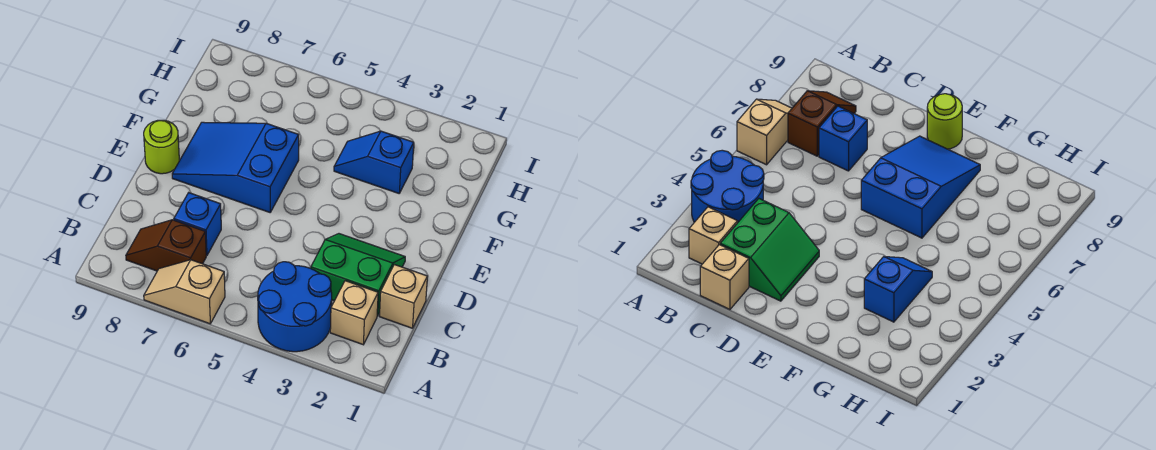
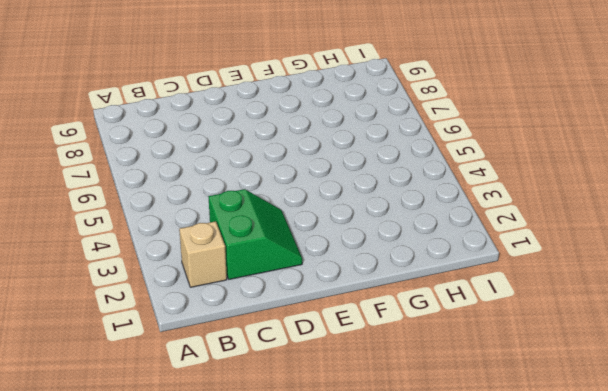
none -> blue 2x2 round brick [258,262,332,352]
none -> tan 1x2 slope [144,260,225,324]

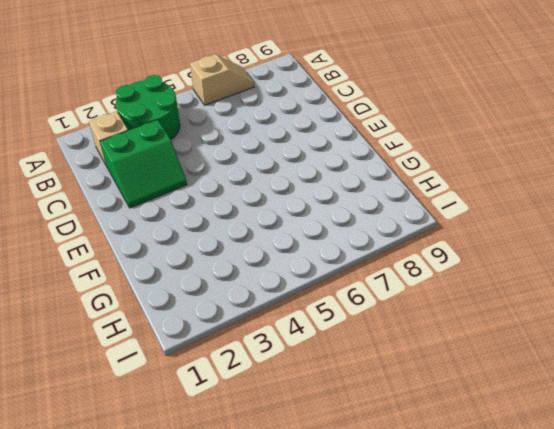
green 2x2 round brick [116,75,180,140] -> blue 2x2 round brick [258,262,332,352]
none -> brown 1x2 slope [126,220,206,271]
none -> tan 1x1 brick [380,264,427,328]

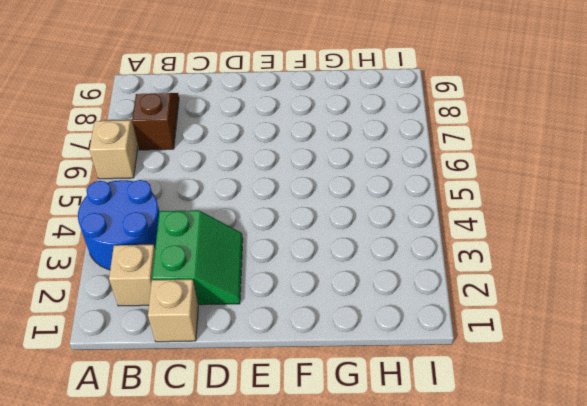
none -> blue 1x1 brick [174,193,221,255]
none -> blue 2x3 slope [172,122,299,212]

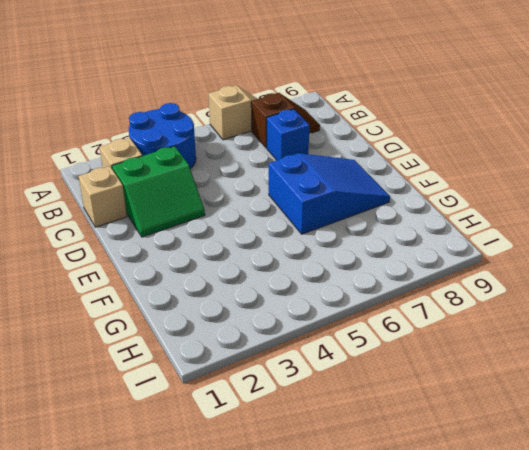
none -> lime 1x1 round brick [144,120,179,174]
none -> blue 1x2 slope [334,131,414,193]

